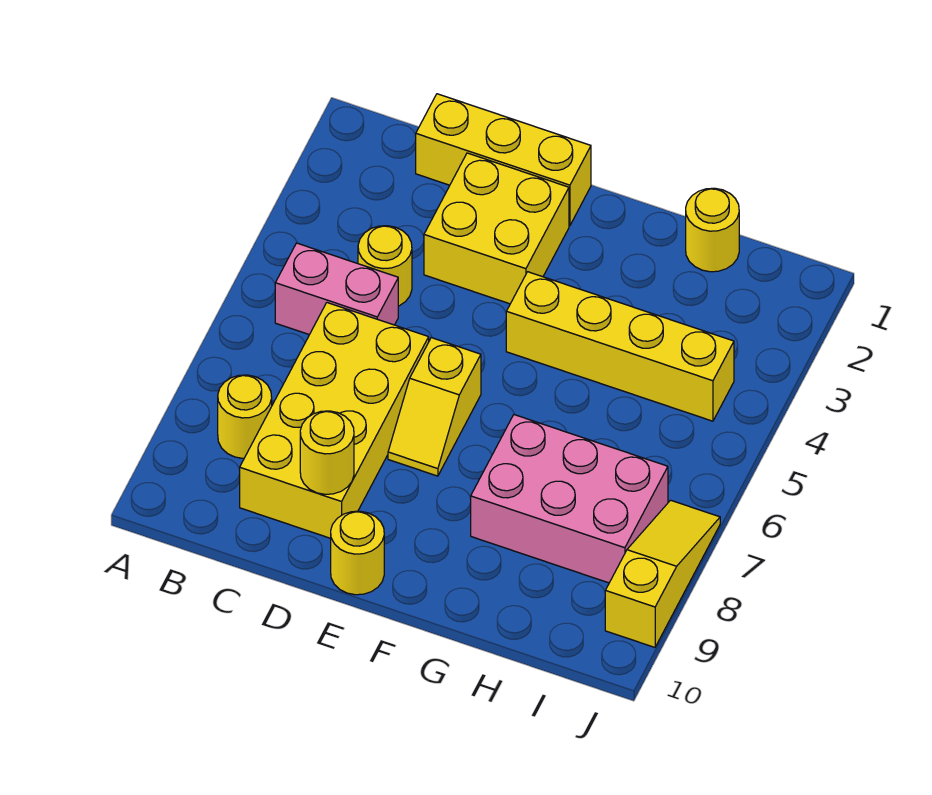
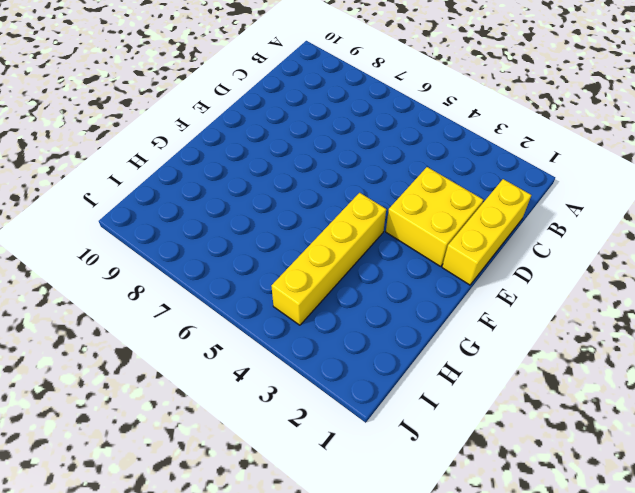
none -> pink 1x2 brick [275,243,398,335]
none -> yellow 1x1 round brick [218,375,272,458]
none -> yellow 1x1 round brick [358,226,412,306]

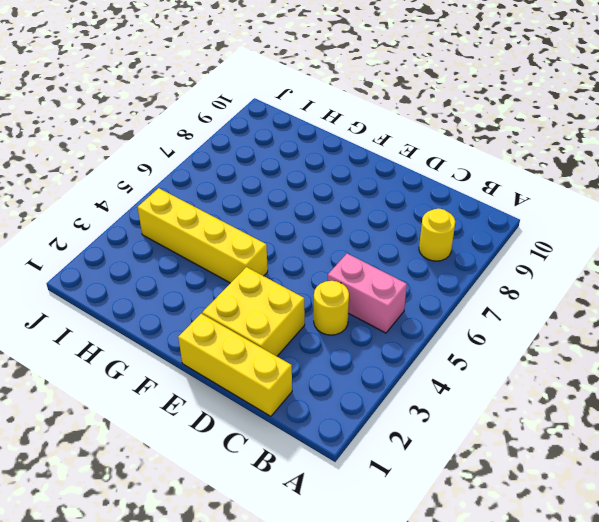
none -> yellow 2x4 brick [240,303,429,538]
none -> yellow 1x2 slope [388,337,481,476]
none -> yellow 1x1 round brick [331,511,384,595]

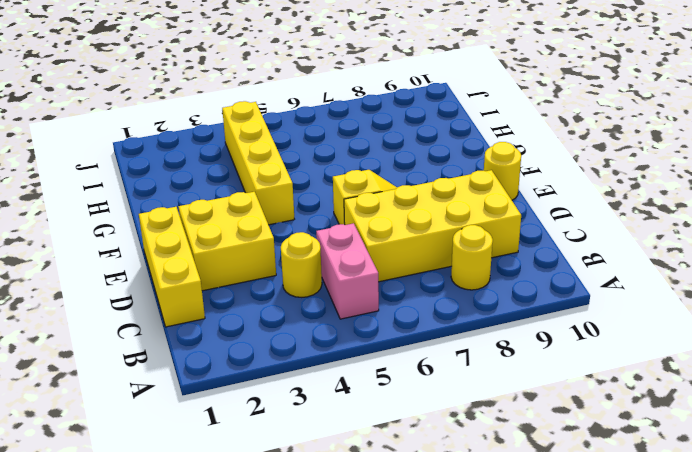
none -> pink 2x3 brick [471,415,668,583]
none -> yellow 1x1 round brick [686,188,739,272]
none -> yellow 1x3 slope [605,500,720,647]

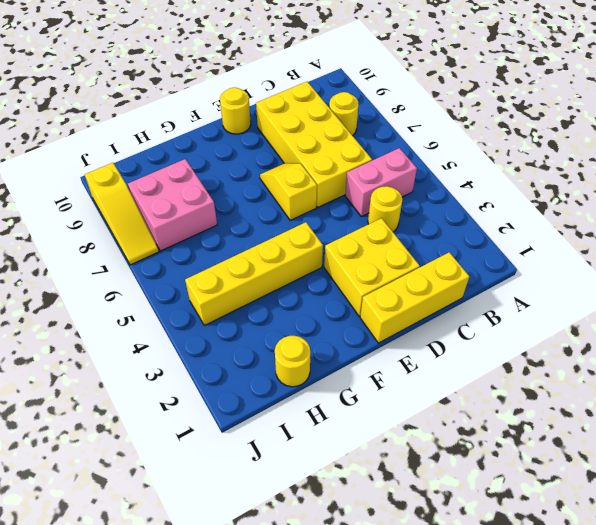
pink 2x2 brick [128,159,217,251] -> pink 2x3 brick [471,415,668,583]
none -> yellow 1x1 round brick [300,411,354,494]

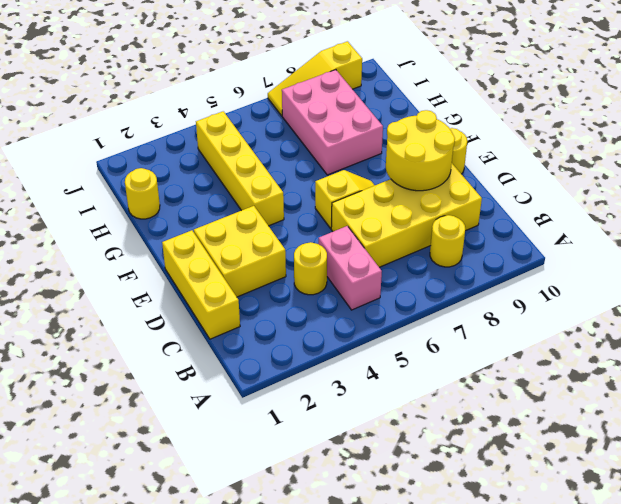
yellow 2x2 round brick [386,110,455,191] -> yellow 1x1 round brick [300,411,354,494]

